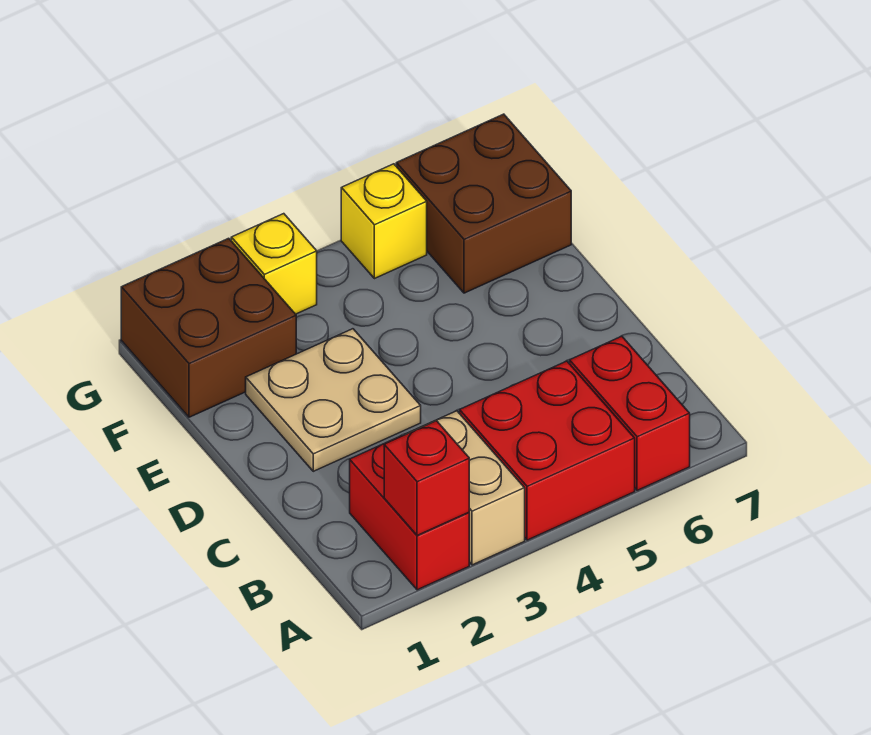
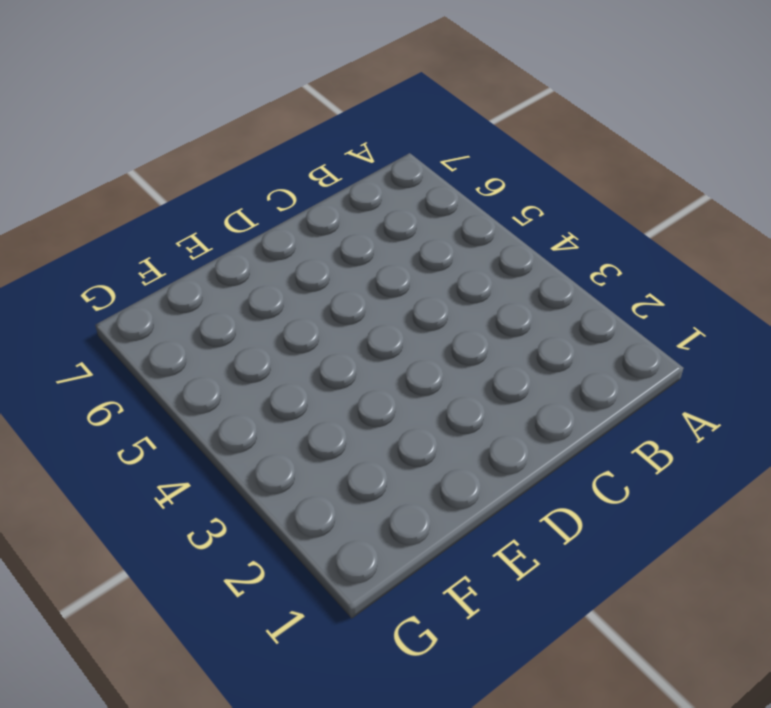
none -> red 1x2 brick [350,436,469,590]
none -> tan 1x2 brick [405,411,525,565]

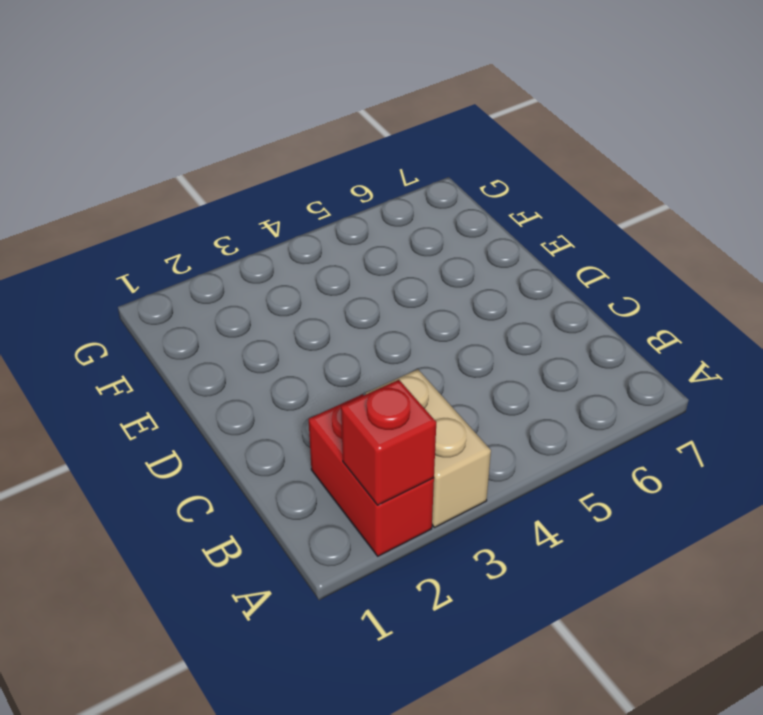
none -> red 2x2 brick [460,361,635,540]
none -> red 1x2 brick [570,336,690,490]

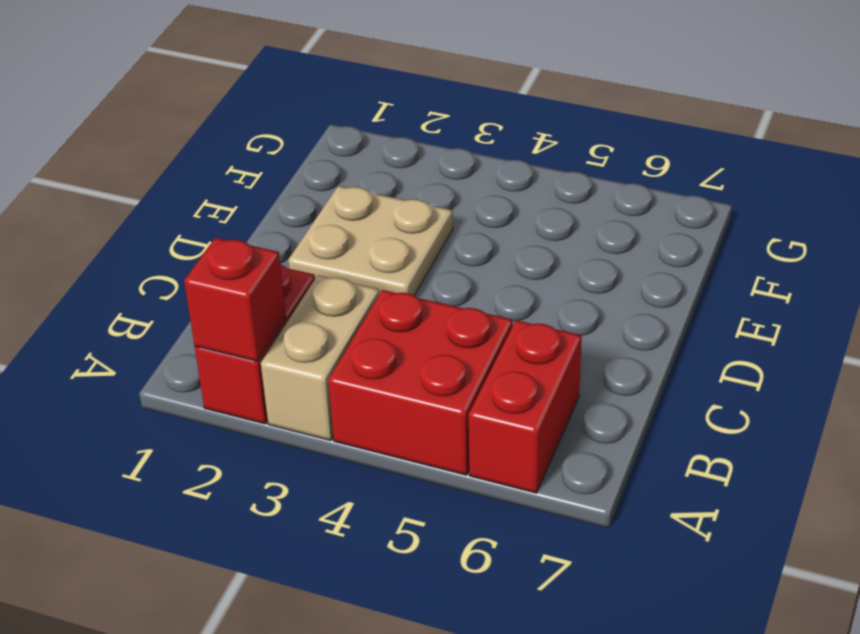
none -> brown 2x2 brick [121,238,296,417]
none -> brown 2x2 brick [396,114,571,293]

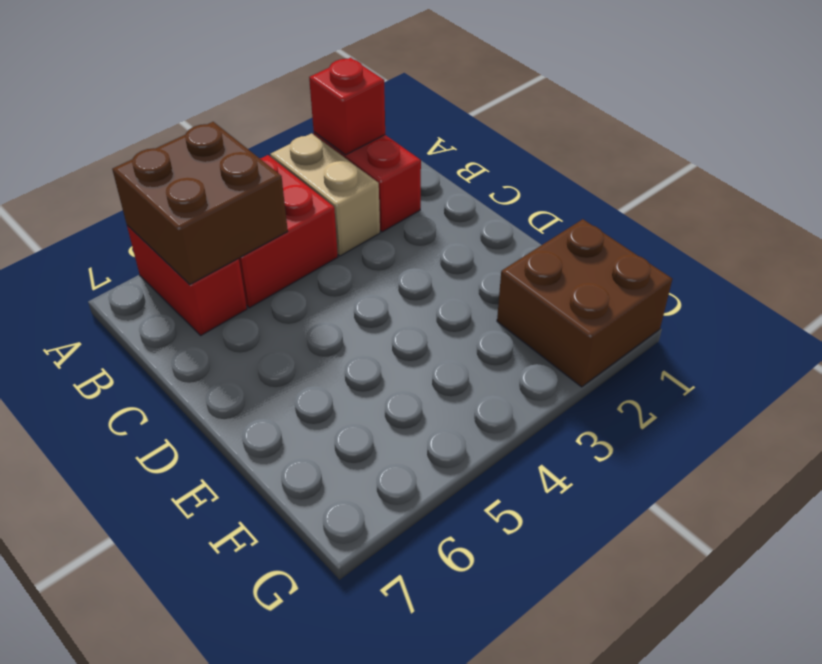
brown 2x2 brick [112,122,288,285] -> brown 2x2 brick moved to [396,114,571,293]
none -> tan 2x2 plate [246,329,421,471]
none -> yellow 1x1 brick [231,214,317,314]

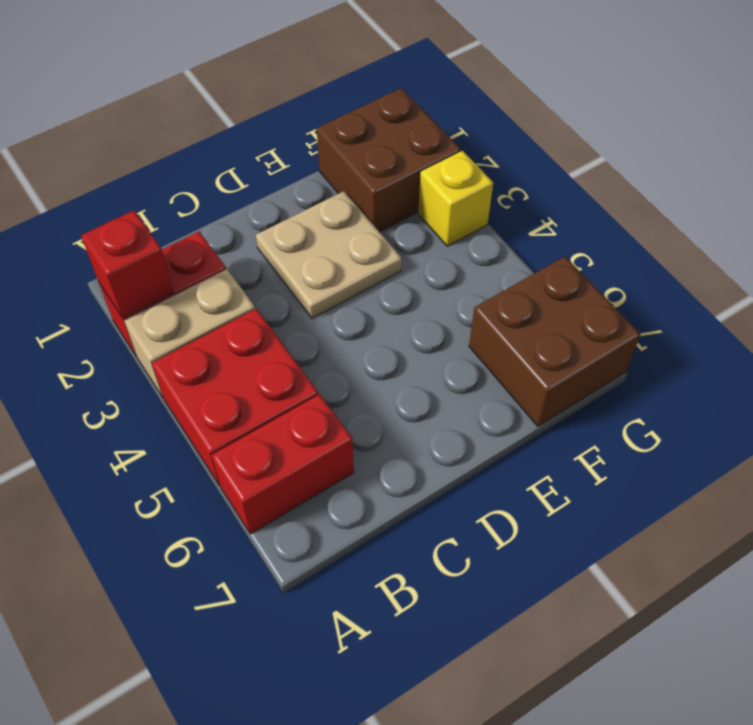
none -> yellow 1x1 brick [341,164,427,279]

